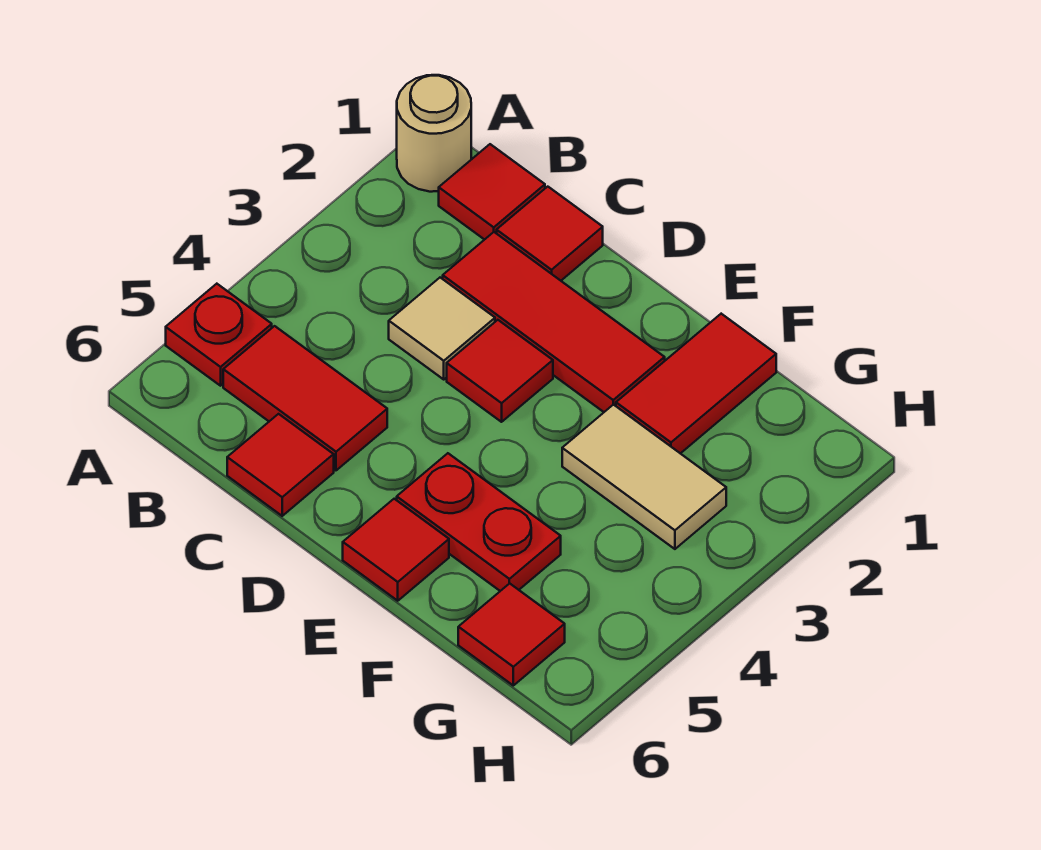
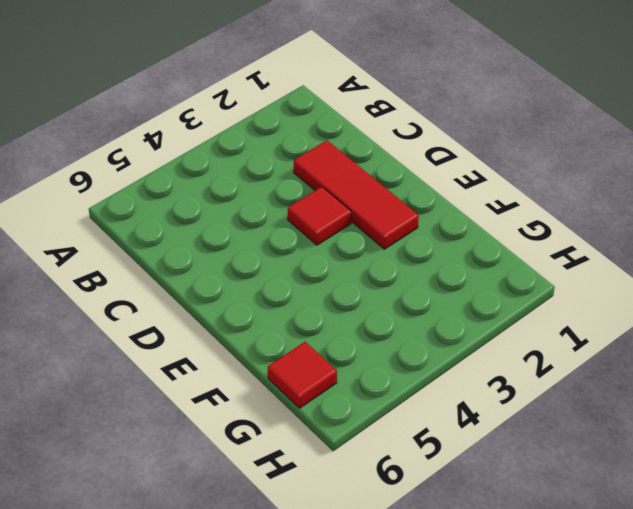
none -> tan 1x1 round brick [397,75,471,192]
none -> red 1x1 plate [166,284,272,386]
none -> red 1x1 tile [439,144,545,240]

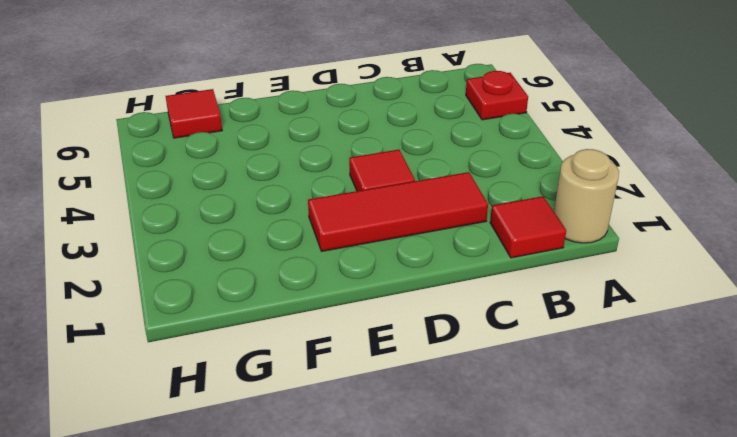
none -> red 1x2 tile [223,326,387,470]
none -> red 1x1 tile [497,187,603,281]
none -> tan 1x1 tile [389,278,495,379]

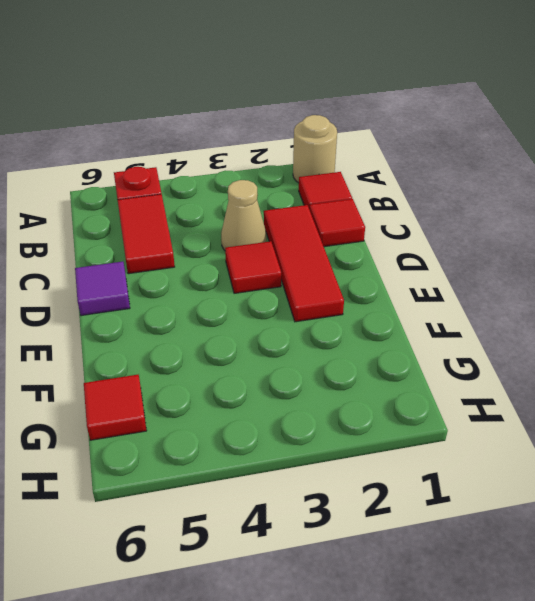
tan 1x1 cone [221,180,266,250] -> tan 1x1 tile [389,278,495,379]
purple 1x1 tile [75,262,130,316] -> none
none -> red 1x1 tile [227,414,334,516]
none -> red 1x2 plate [397,453,561,591]
none -> red 1x1 tile [343,499,449,601]

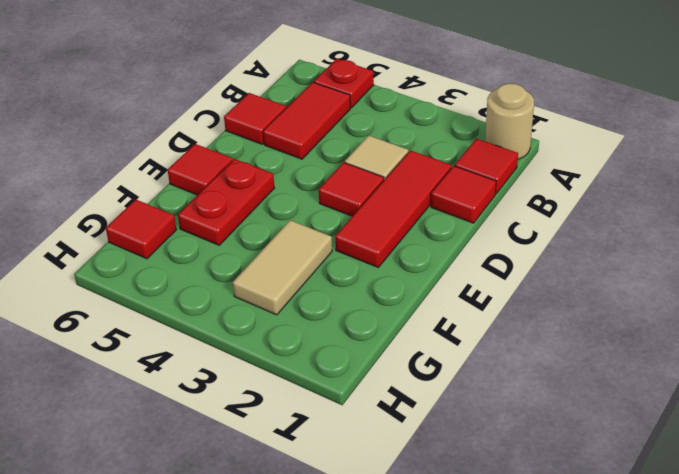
none -> red 1x2 tile [616,314,776,454]

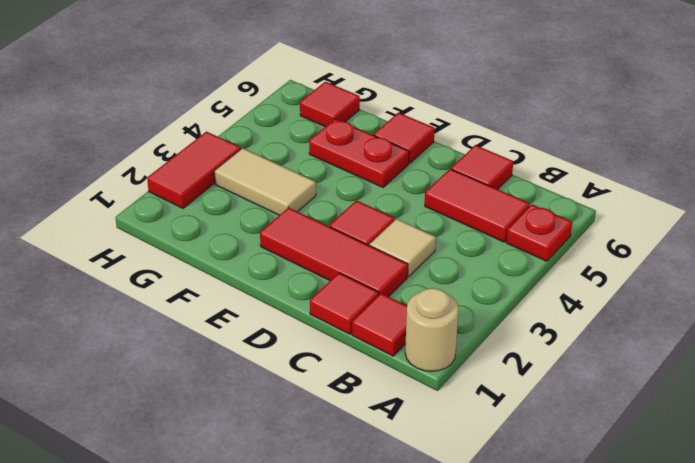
red 1x2 tile [147,132,241,208] -> red 1x2 tile moved to [616,314,776,454]

